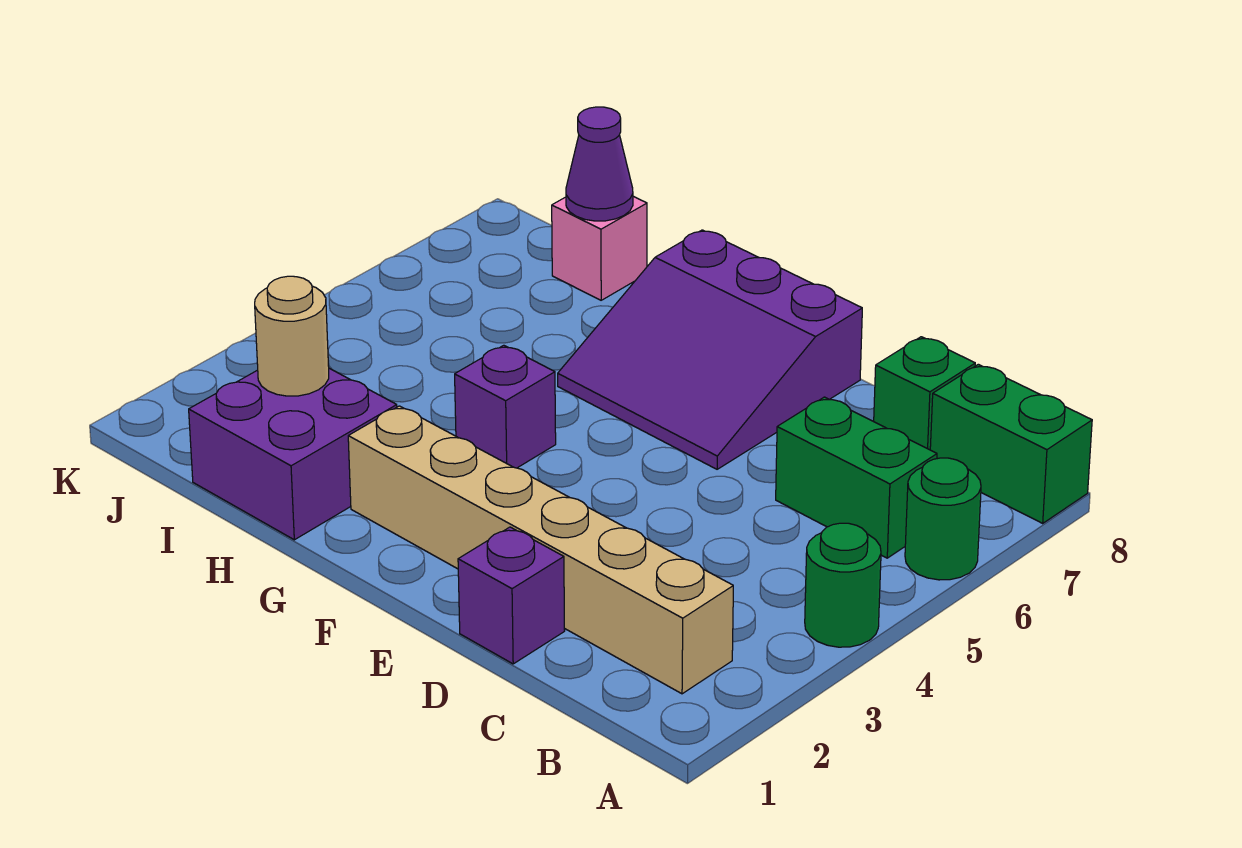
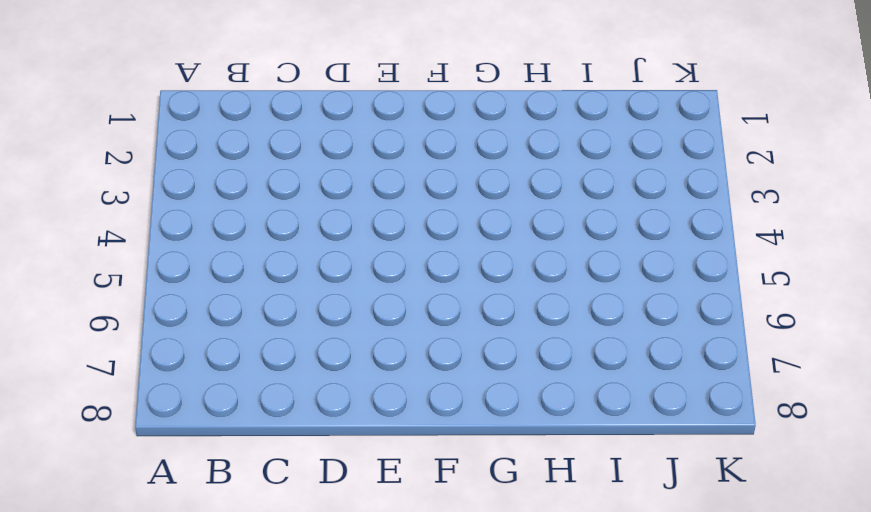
none -> green 1x1 round brick [805,523,881,647]
none -> green 1x1 round brick [905,458,981,580]
none -> green 1x2 brick [930,364,1092,523]

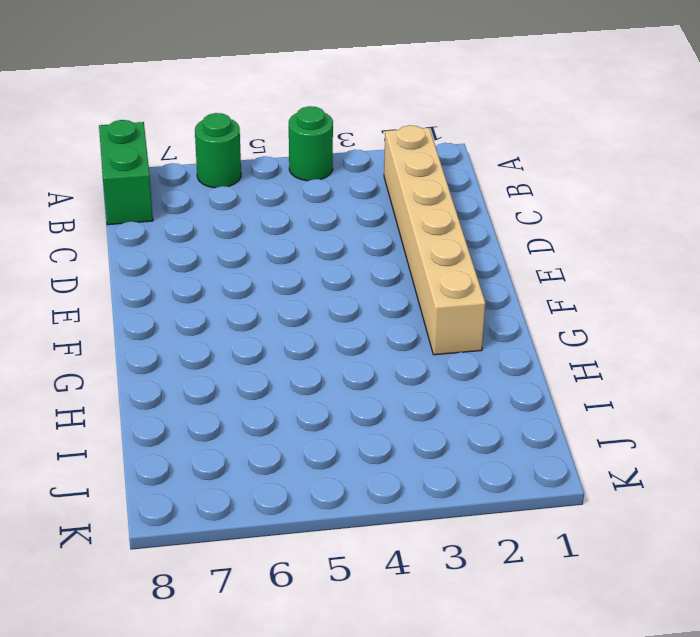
none -> green 1x2 brick [776,397,937,558]
none -> green 1x1 brick [874,337,975,450]
none -> purple 1x1 brick [458,527,565,664]

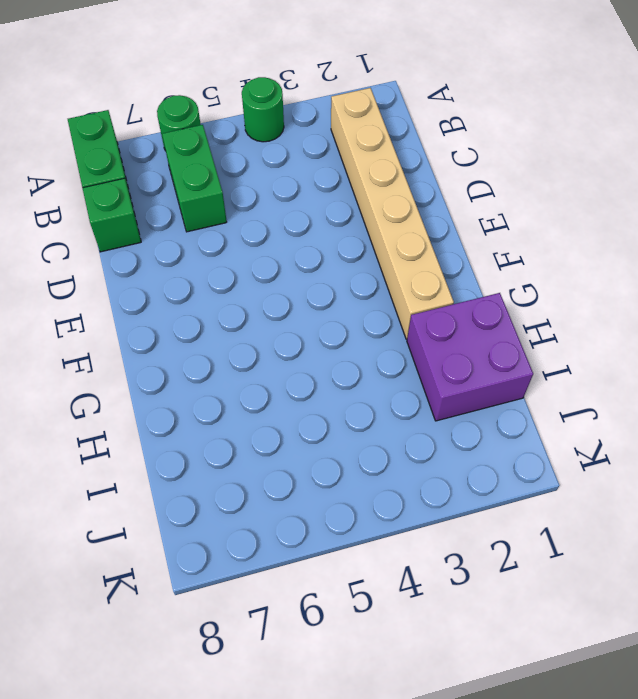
none -> purple 1x1 brick [458,527,565,664]
none -> purple 3x3 slope [558,230,862,469]
none -> purple 1x1 brick [455,345,556,468]

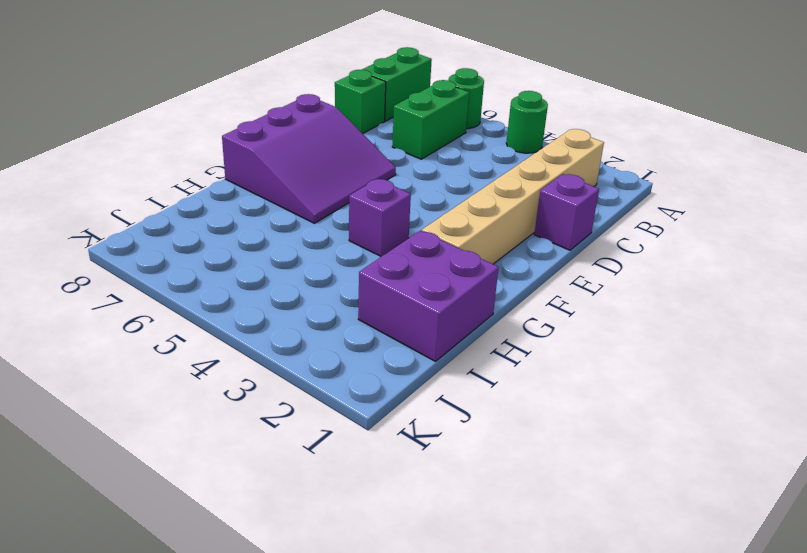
none -> pink 1x1 brick [552,196,647,300]
none -> tan 1x1 round brick [255,276,329,396]
none -> purple 1x1 cone [566,107,633,221]

